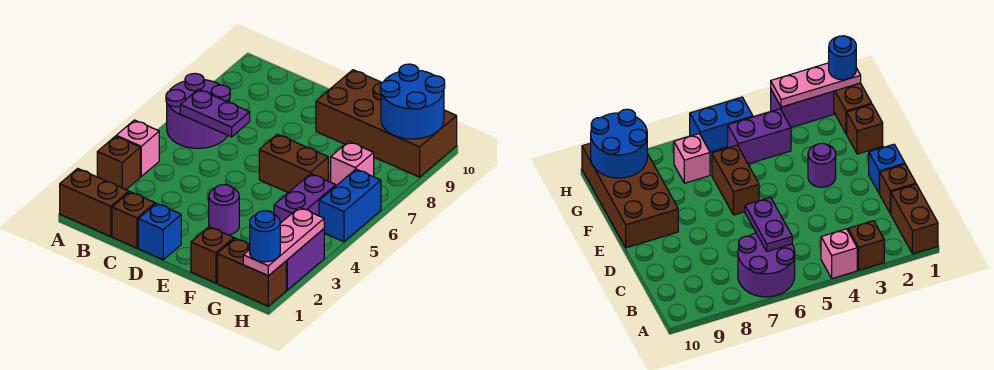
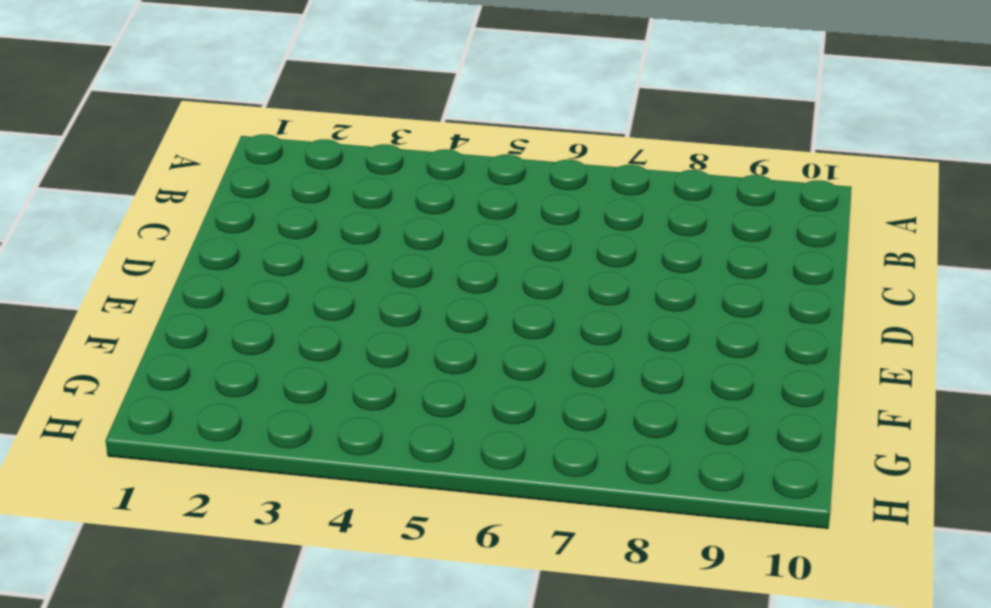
none -> brown 1x2 brick [60,168,129,237]
none -> brown 1x1 brick [97,136,140,190]
none -> pink 1x1 brick [116,120,159,176]

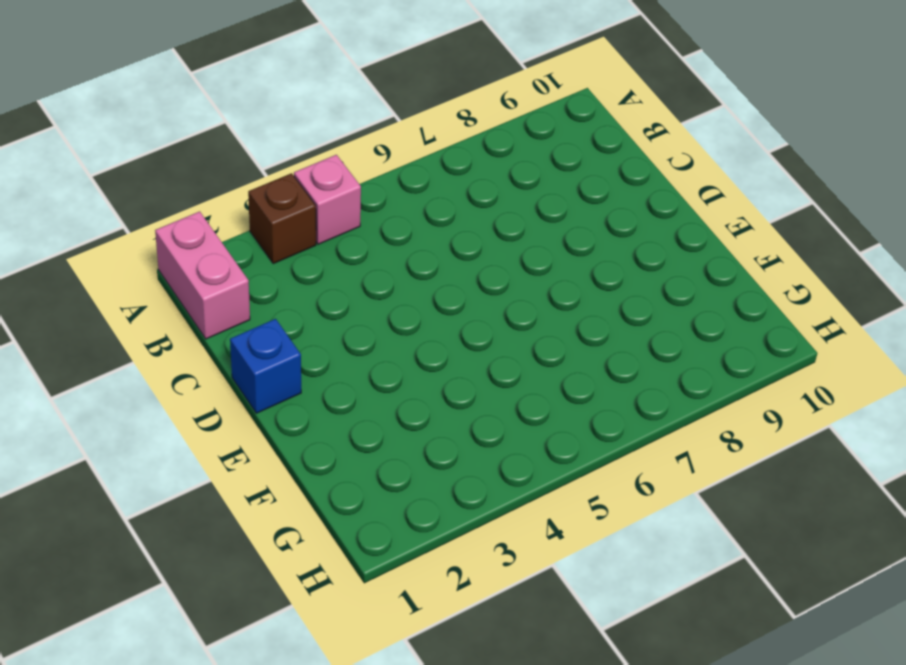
pink 1x2 brick [155,211,250,339] -> brown 1x2 brick [60,168,129,237]
none -> purple 2x2 round brick [166,73,230,148]
none -> brown 1x1 brick [112,192,155,248]
none -> purple 1x1 round brick [209,185,239,235]

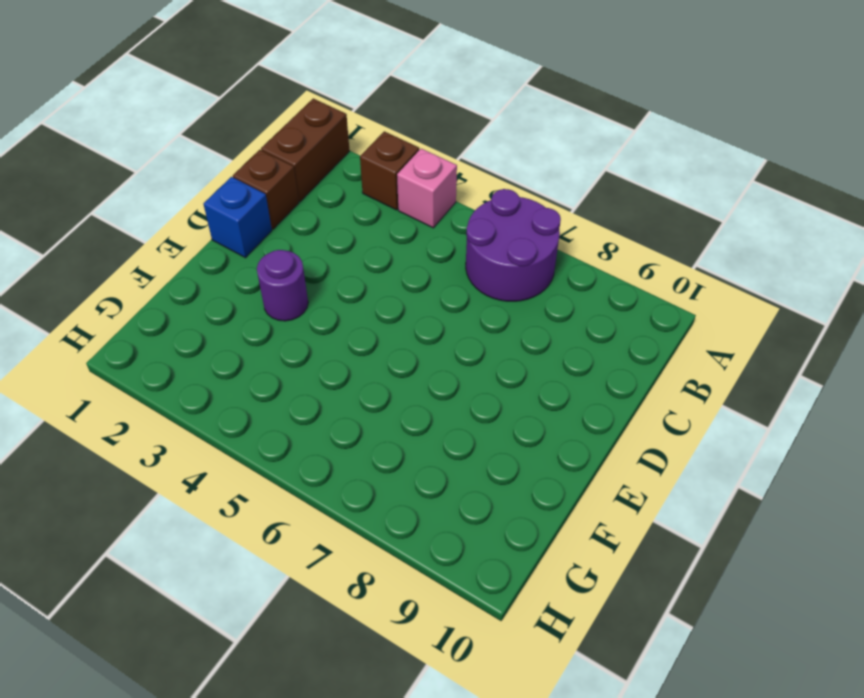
none -> brown 1x2 brick [259,134,328,193]
none -> brown 2x4 brick [316,70,457,177]
none -> brown 1x1 brick [191,227,234,283]

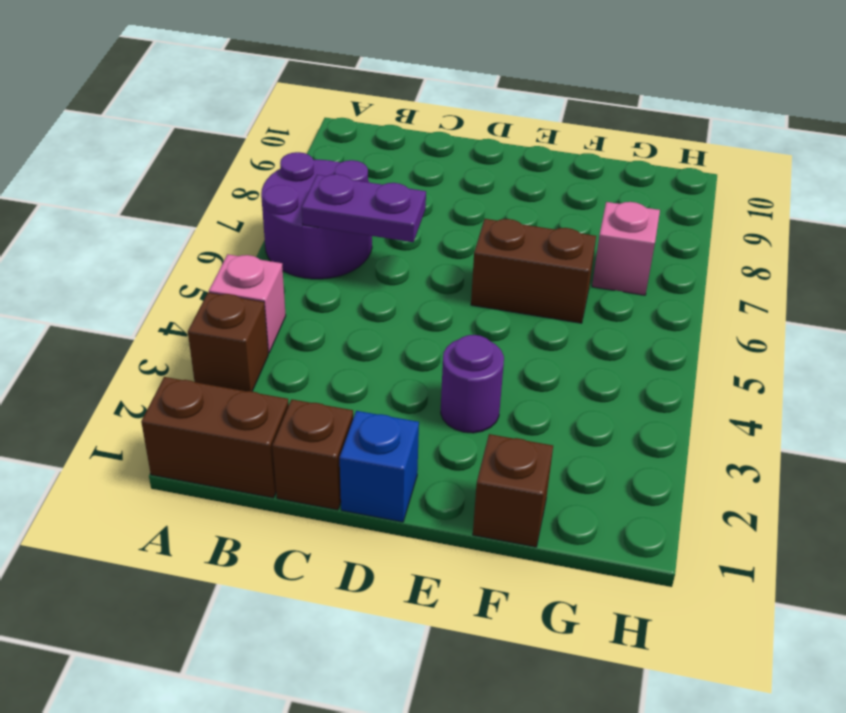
none -> brown 2x4 brick [316,70,457,177]
none -> brown 1x2 brick [217,238,286,306]
none -> purple 1x2 brick [274,174,336,223]

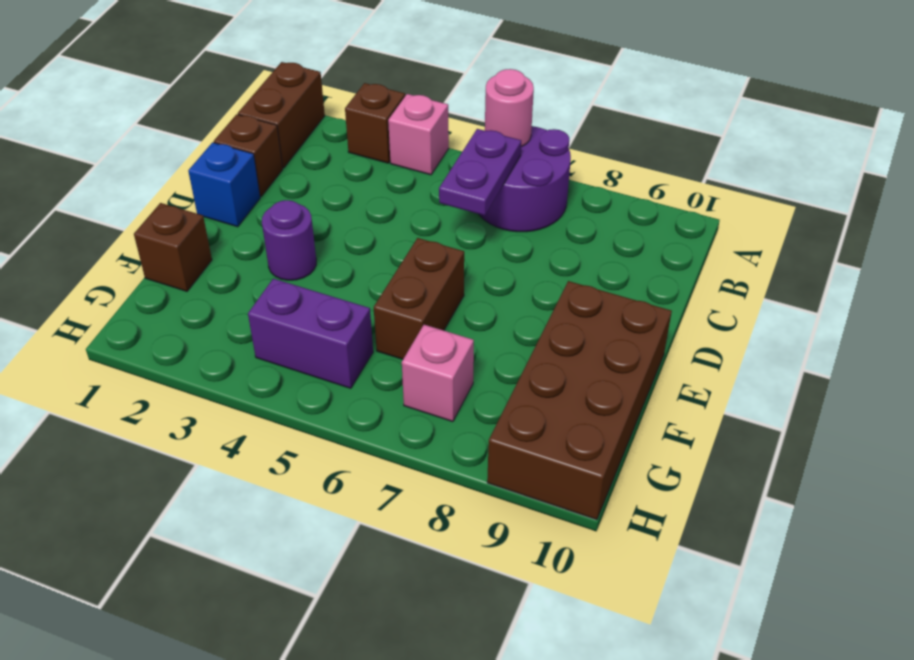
pink 1x1 round brick [485,69,534,147] -> none
none -> brown 1x2 brick [217,238,286,306]
none -> purple 1x2 brick [286,229,324,290]
none -> blue 1x2 brick [319,169,381,242]

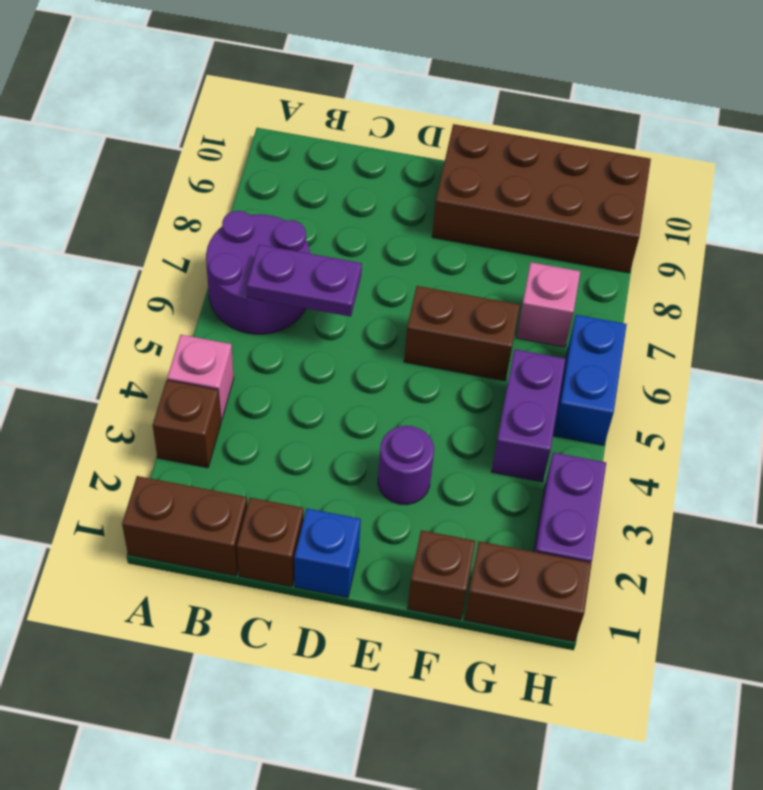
none -> blue 2x2 round brick [380,64,445,139]
none -> pink 1x3 plate [243,207,324,276]
none -> blue 1x1 round brick [250,211,280,262]

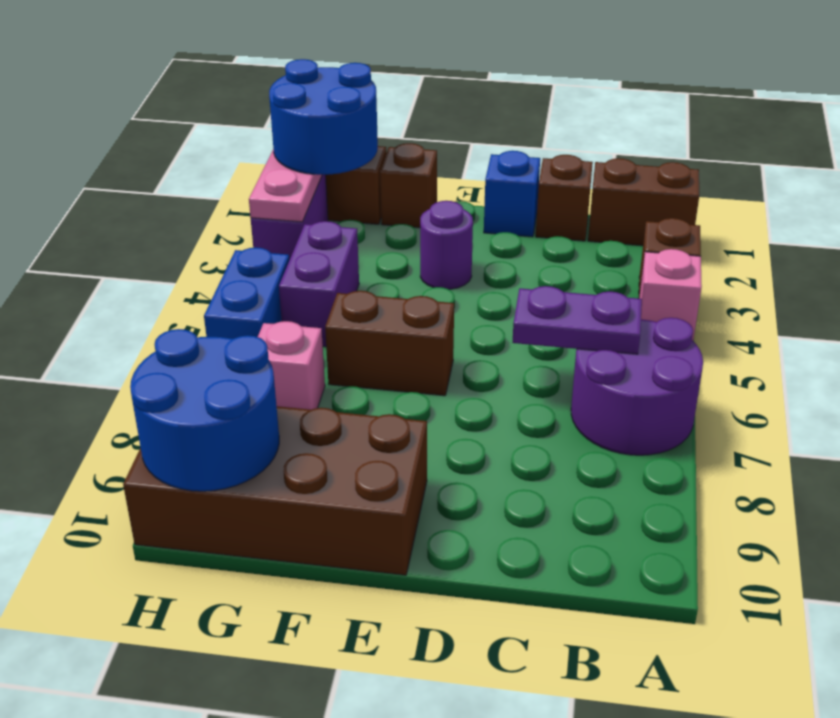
blue 2x2 round brick [269,59,378,175] -> blue 1x1 round brick [250,211,280,262]

